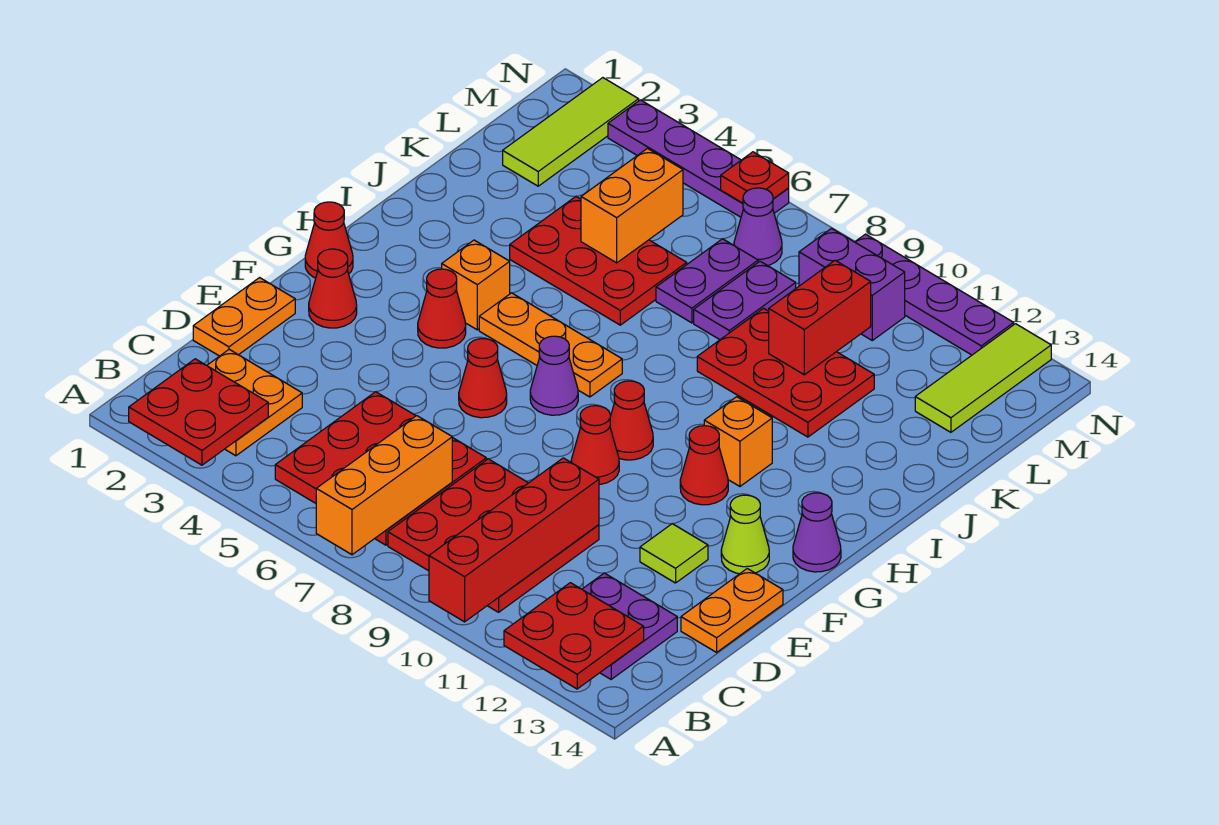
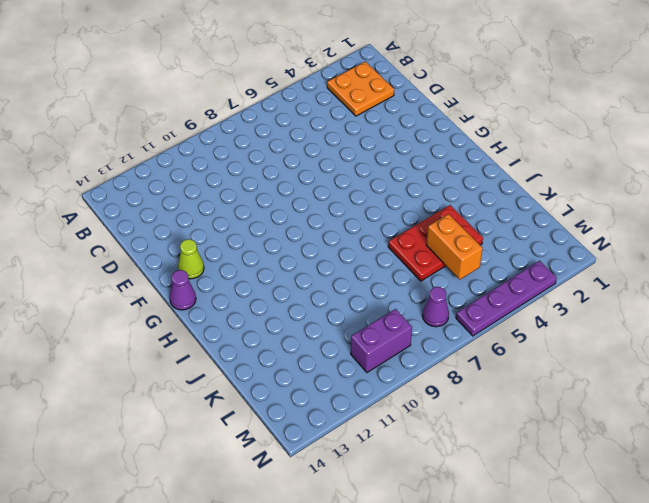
none -> red 3x3 plate [275,392,486,545]
none -> red 3x3 plate [388,459,599,612]
none -> purple 2x2 plate [582,573,677,679]
none -> orange 1x2 plate [193,278,295,356]

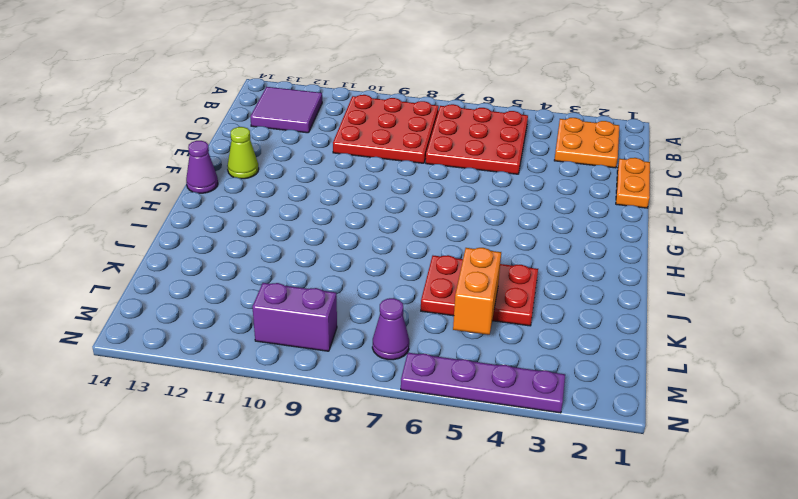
purple 2x2 tile [250,87,322,133] -> purple 2x2 plate [582,573,677,679]
none -> orange 1x2 plate [681,569,783,652]
none -> lime 1x1 tile [640,524,708,583]
none -> red 1x1 cone [309,249,357,328]
none -> red 1x1 cone [459,339,507,418]

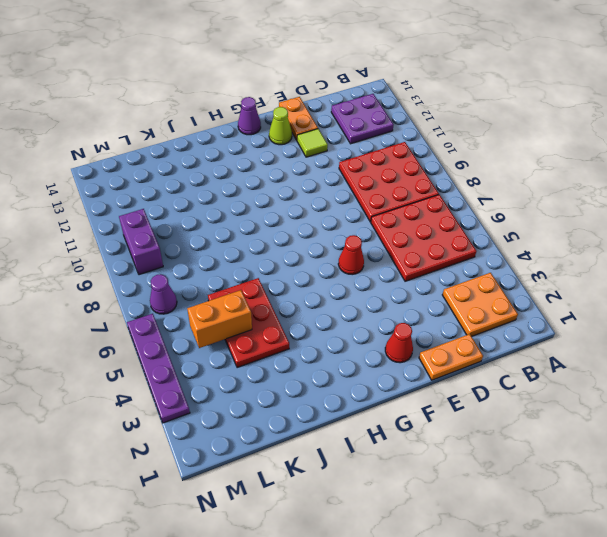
orange 1x2 plate [279,97,318,140] -> orange 1x2 plate turned to [681,569,783,652]
none -> red 1x1 cone [571,406,619,485]
none -> red 1x1 cone [305,202,353,278]
none -> red 1x1 cone [418,269,466,348]
none -> purple 1x1 cone [530,336,578,415]

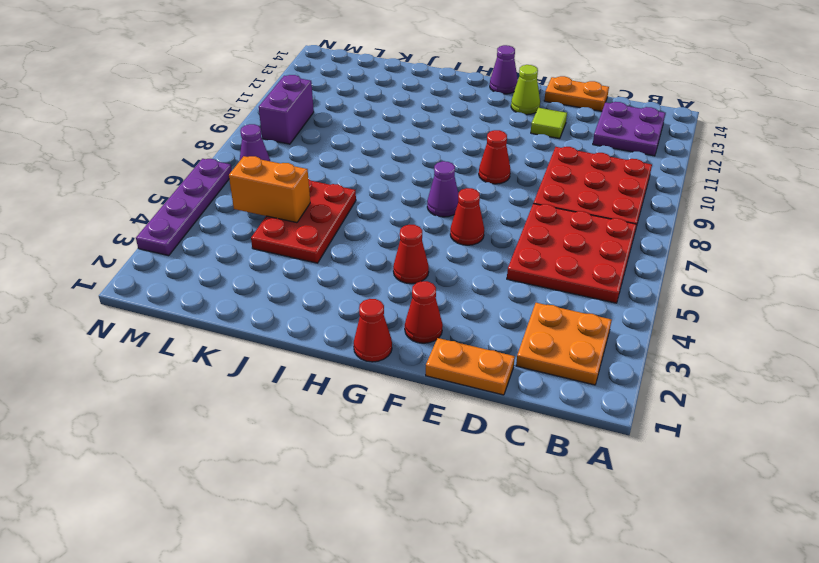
none -> red 1x1 cone [610,381,653,460]
none -> red 1x1 cone [680,426,728,505]
none -> orange 1x1 brick [442,240,510,330]
none -> orange 1x3 plate [479,293,622,397]

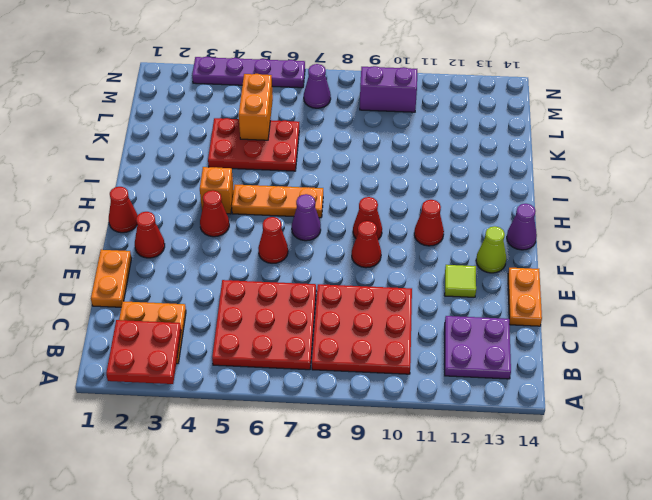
none -> orange 1x1 brick [704,397,772,486]
none -> red 2x3 plate [697,308,874,437]
none -> purple 1x2 plate [656,239,758,323]
none -> purple 1x2 plate [694,261,796,340]

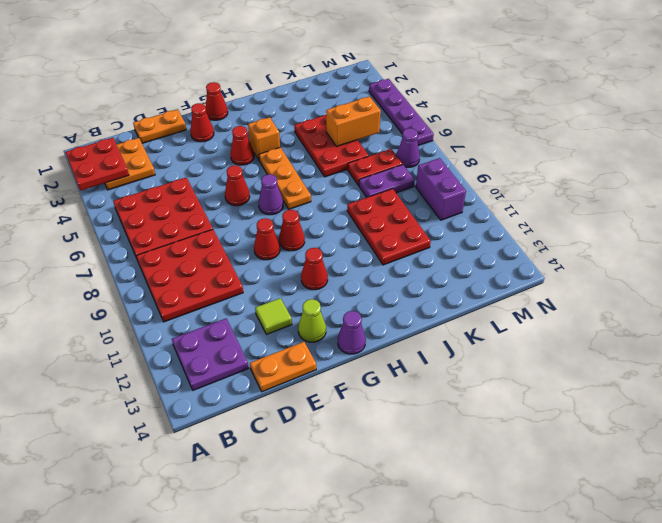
red 1x2 plate [348,149,402,185] -> purple 1x2 plate [656,239,758,323]
none -> orange 1x1 brick [704,397,772,486]
none -> lime 1x3 tile [503,78,639,186]
none -> lime 1x3 tile [915,324,1051,432]
none -> purple 1x4 plate [855,234,1014,355]

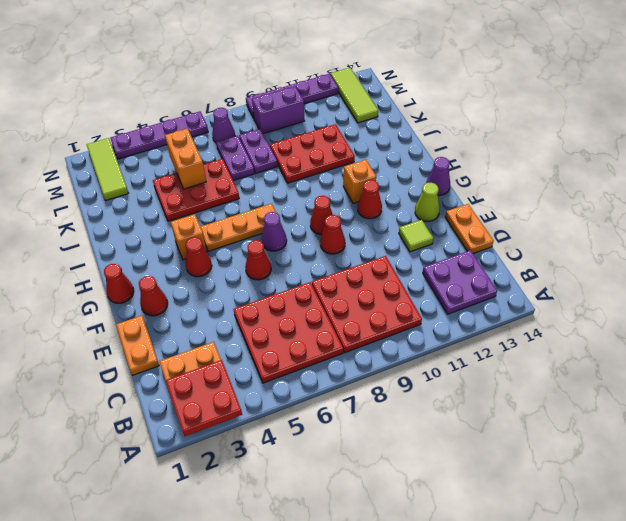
none -> orange 1x3 brick [316,416,452,555]
none -> red 1x4 brick [429,458,599,622]
none -> red 2x2 plate [504,583,644,689]
none -> red 1x2 brick [769,260,871,375]

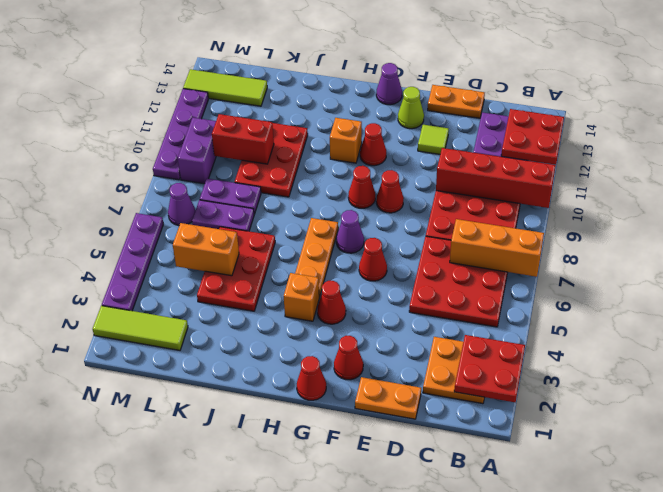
none -> red 1x1 plate [721,152,789,203]

